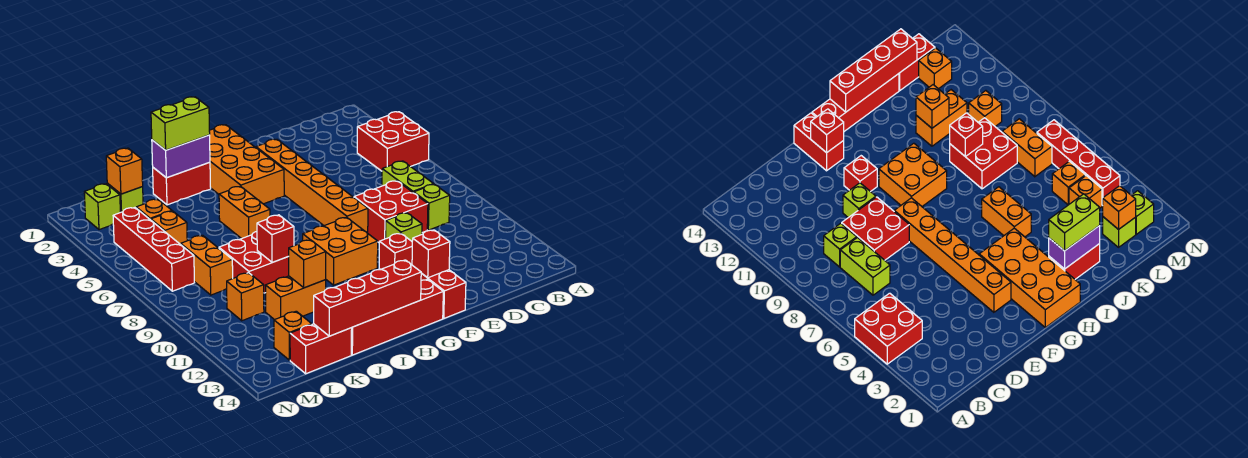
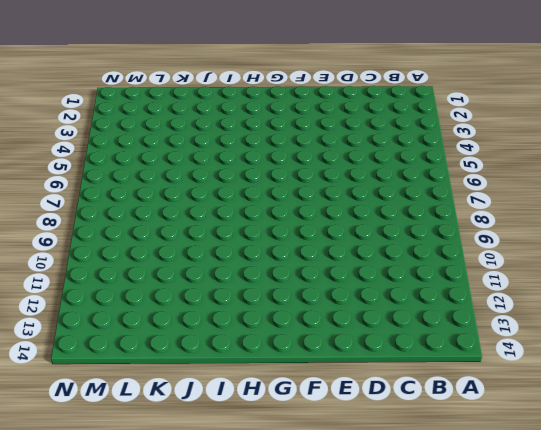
none -> red 2x2 brick [357,112,429,171]
none -> lime 1x2 brick [382,161,433,193]
none -> lime 1x1 brick [414,184,450,230]
none -> red 2x2 brick [354,181,428,242]

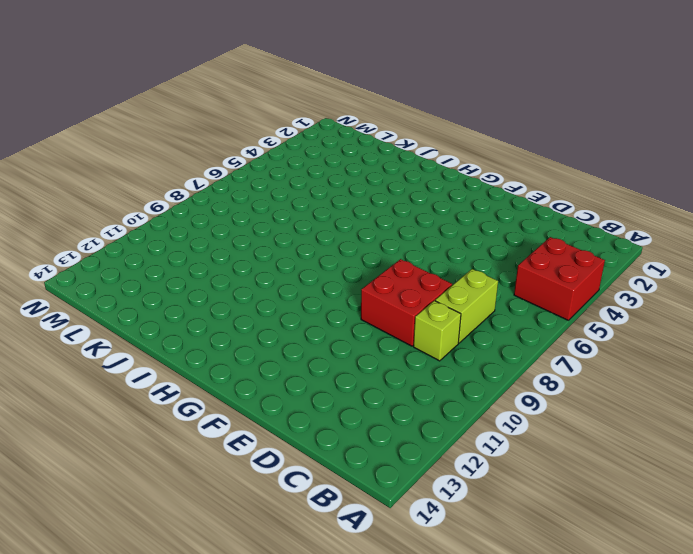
none -> lime 1x1 brick [386,213,422,241]
none -> orange 1x6 brick [256,139,368,233]
none -> red 1x1 brick [379,233,412,270]
none -> red 1x2 brick [421,270,466,318]

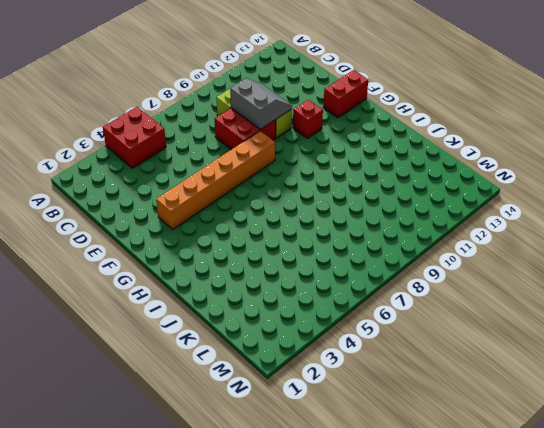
grey 2x2 slope [230,78,292,129] -> none
none -> lime 1x2 brick [382,161,433,193]
none -> orange 2x4 brick [209,125,284,204]
none -> orange 2x2 brick [303,217,378,285]
none -> red 1x4 brick [351,279,443,355]

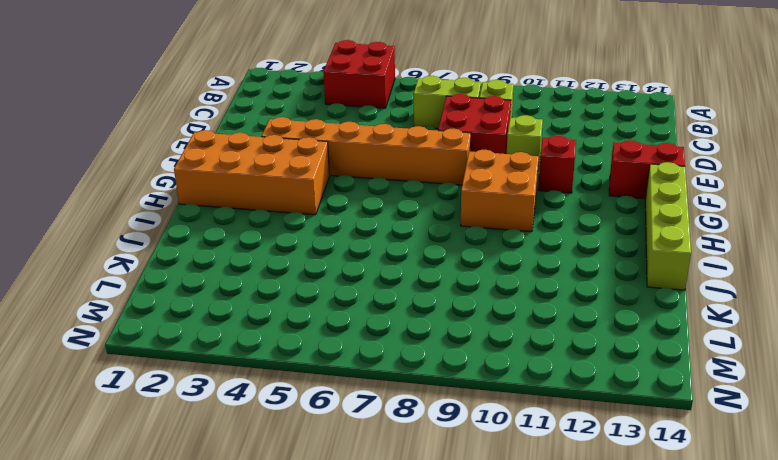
lime 1x4 brick [645,162,691,290] -> red 1x4 brick [351,279,443,355]
none -> red 1x2 brick [153,162,211,205]
none -> orange 1x2 brick [219,186,270,239]
none -> red 2x2 brick [219,232,289,293]
none -> orange 1x2 brick [265,276,326,320]

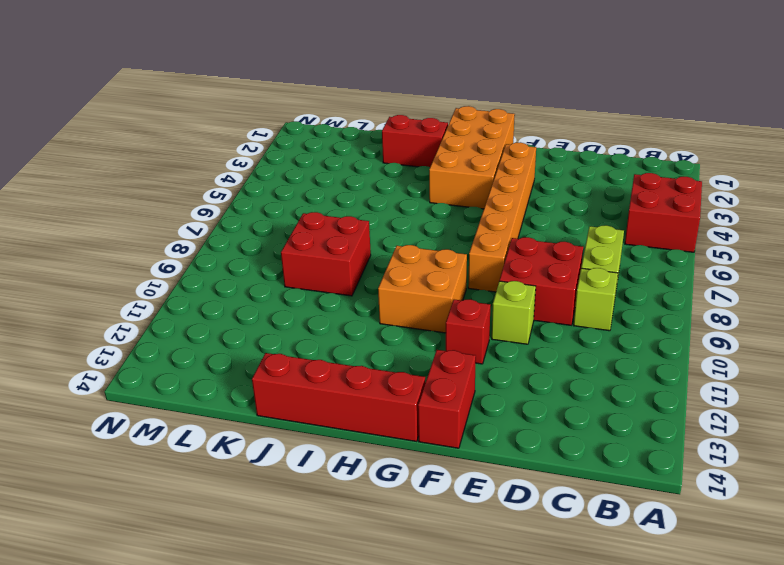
none -> orange 1x2 brick [219,186,270,239]
none -> orange 1x2 brick [265,276,326,320]
none -> red 1x2 brick [290,324,352,374]
none -> lime 1x1 brick [107,183,143,212]

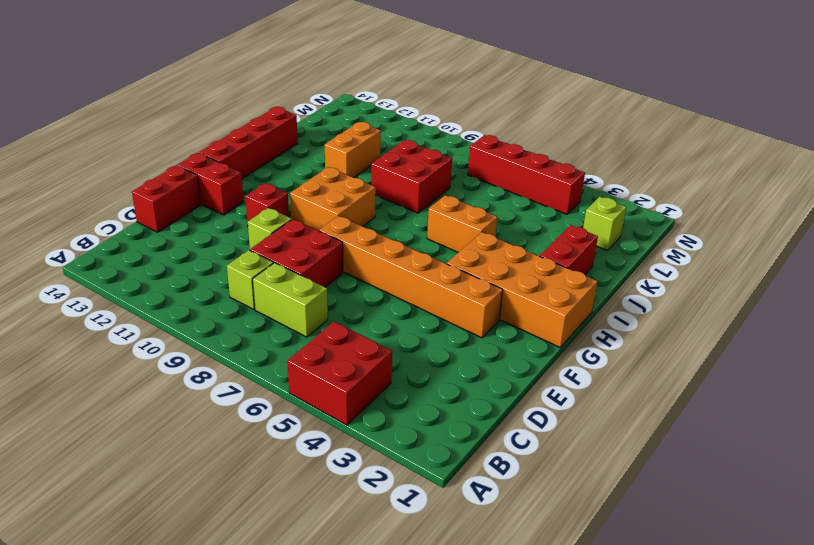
red 1x2 brick [132,165,201,232] -> red 1x2 brick moved to [290,324,352,374]
none -> orange 1x1 brick [136,199,172,220]
none -> orange 1x1 brick [151,211,187,245]
none -> orange 1x2 brick [181,235,233,295]
none -> orange 1x1 brick [227,273,264,321]

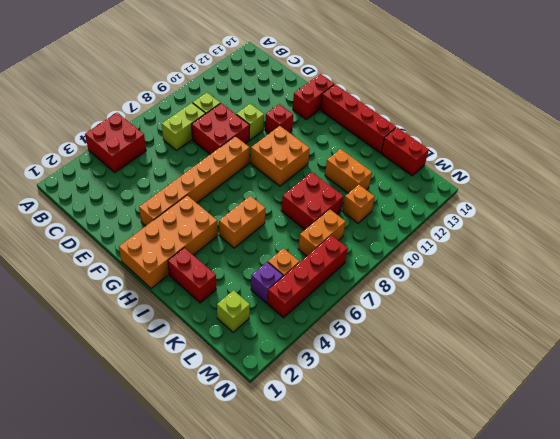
purple 1x1 brick [251,262,283,303] -> orange 1x1 brick [136,199,172,220]
none -> orange 1x1 brick [274,311,312,360]
none -> lime 1x1 brick [84,184,120,230]
none -> red 1x1 brick [412,230,450,278]
none -> red 1x4 brick [314,260,421,336]

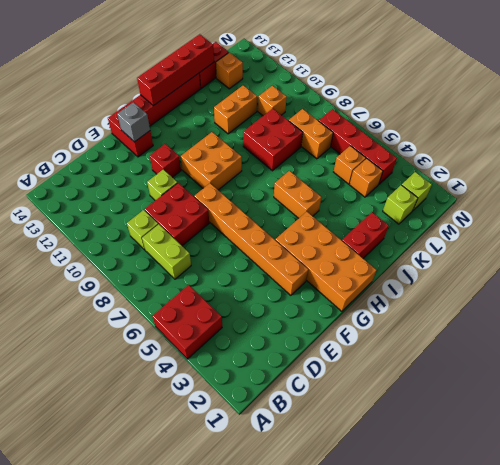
grey 1x1 brick [117,102,150,142] -> red 1x1 brick [412,230,450,278]
none -> purple 1x2 brick [152,135,210,178]
none -> red 1x1 brick [257,215,294,263]
none -> orange 1x1 brick [288,240,326,288]
none -> orange 1x1 brick [106,148,143,194]

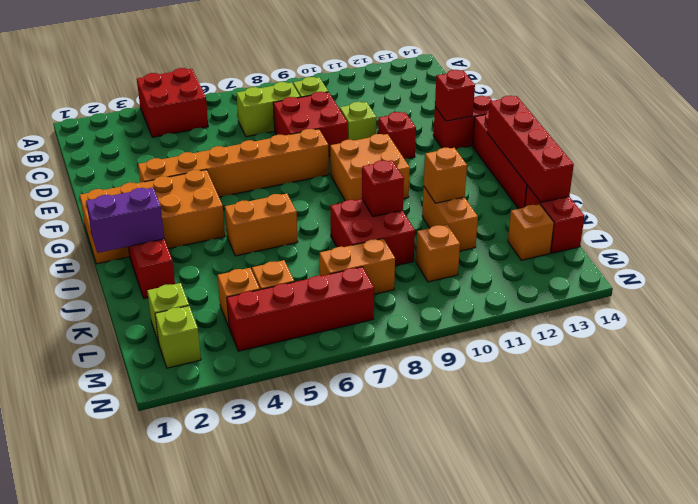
purple 1x2 brick [86,187,164,253] -> purple 1x2 brick turned to [152,135,210,178]
none -> orange 1x1 brick [106,148,143,194]
none -> lime 1x2 brick [151,97,210,150]

